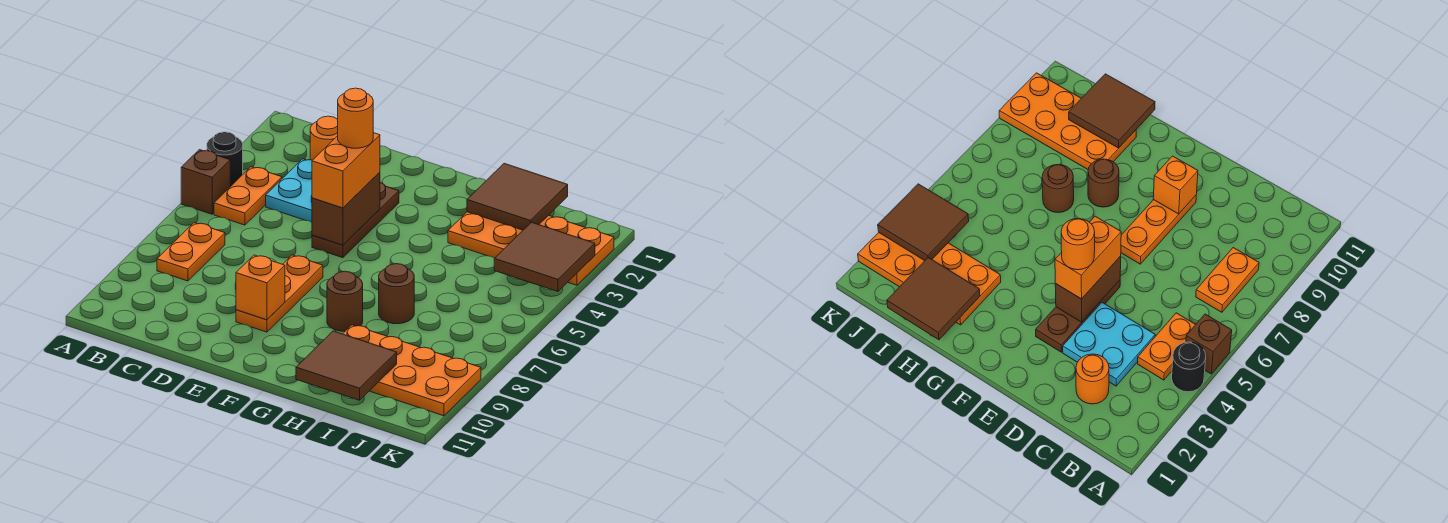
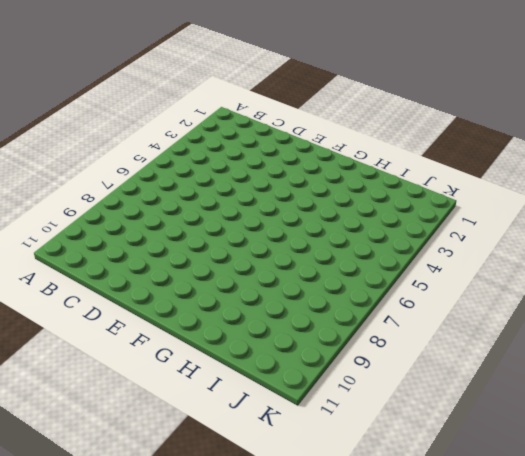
none -> black 1x1 round brick [207,132,243,187]
none -> brown 1x1 brick [181,150,230,214]
none -> orange 1x2 plate [214,167,282,225]

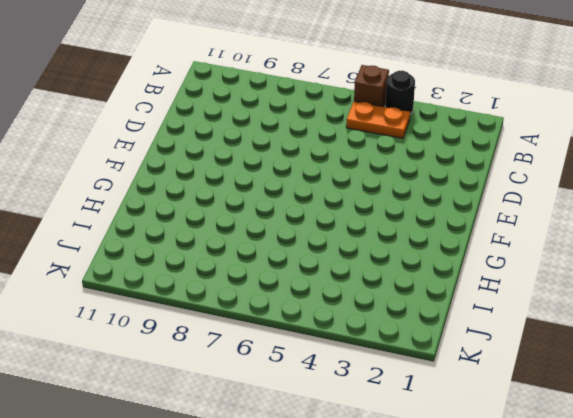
none -> orange 1x2 plate [157,223,225,281]
none -> orange 1x1 round brick [310,116,338,160]
none -> cyan 2x2 plate [266,159,312,222]

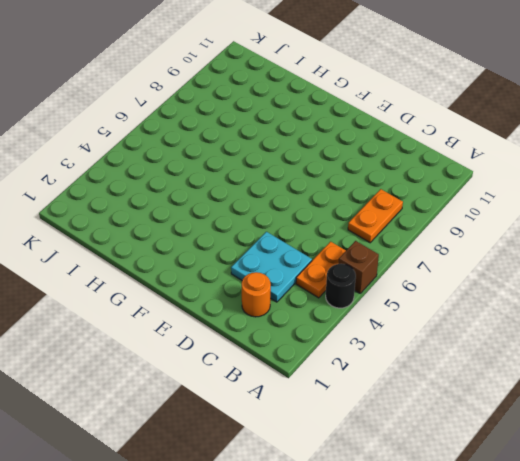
none -> brown 1x3 plate [312,182,399,258]
none -> orange 1x3 plate [236,255,323,332]
none -> brown 1x1 round brick [327,271,363,331]

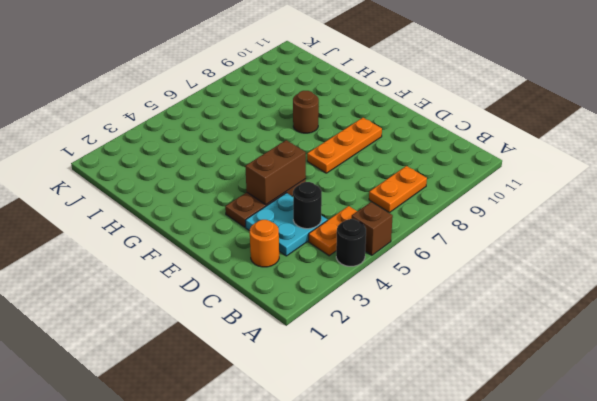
black 1x1 round brick [293,182,322,229] -> none
none -> orange 2x4 plate [448,212,614,285]
none -> brown 1x1 round brick [379,264,414,324]
none -> orange 2x4 plate [343,325,481,416]

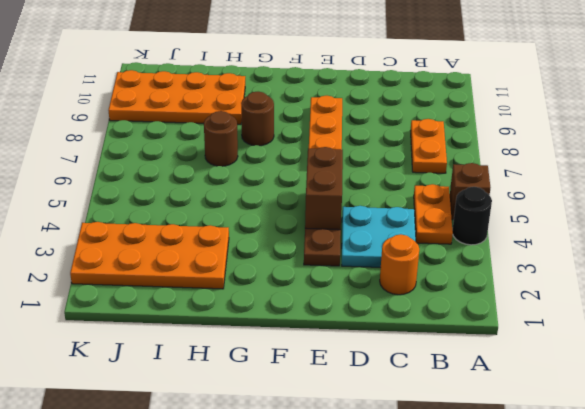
none -> orange 1x1 brick [236,255,285,320]
none -> brown 2x2 tile [467,163,568,230]
none -> brown 2x2 tile [296,331,397,400]

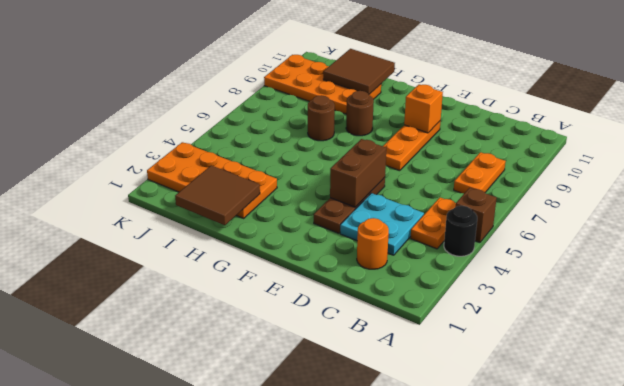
none -> brown 2x2 tile [494,222,595,292]
none -> orange 1x2 brick [312,133,380,208]
none -> orange 1x1 round brick [338,88,373,148]

